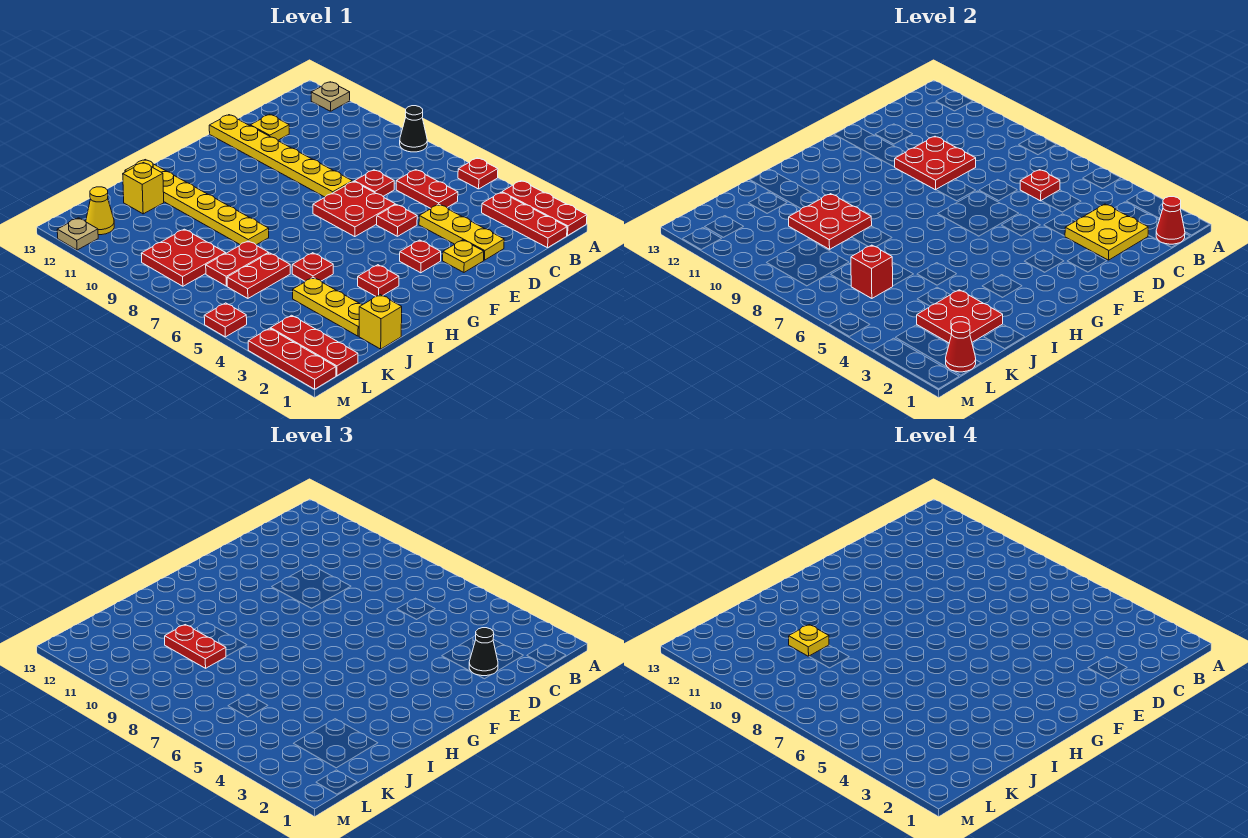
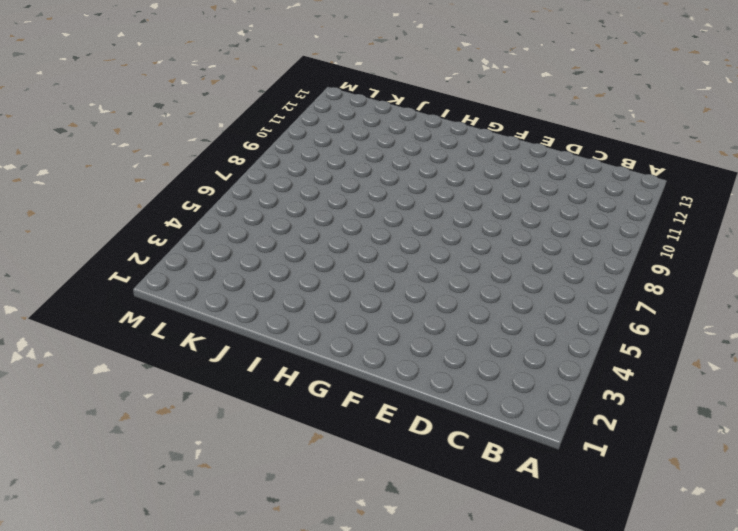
none -> red 1x3 plate [502,181,587,236]
none -> red 1x1 plate [458,158,498,189]
none -> black 1x1 cone [400,106,427,152]
none -> tan 1x1 plate [311,82,350,111]

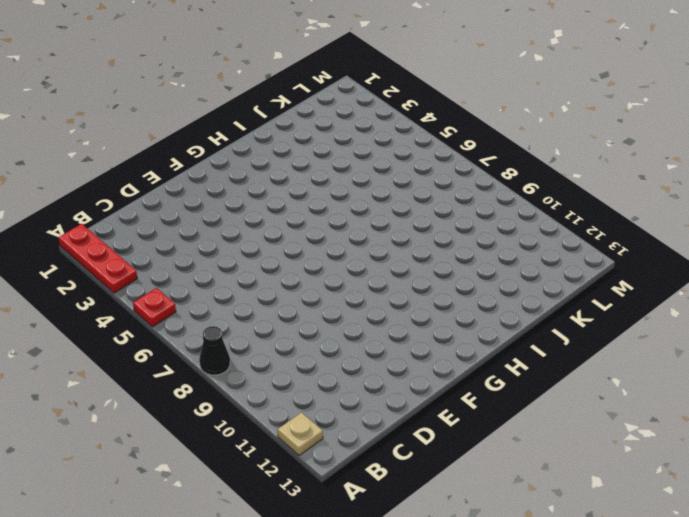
none -> red 1x3 plate [482,192,567,248]
none -> red 1x2 plate [396,170,458,208]
none -> yellow 1x3 plate [419,204,504,260]
none -> red 1x1 plate [354,170,394,196]

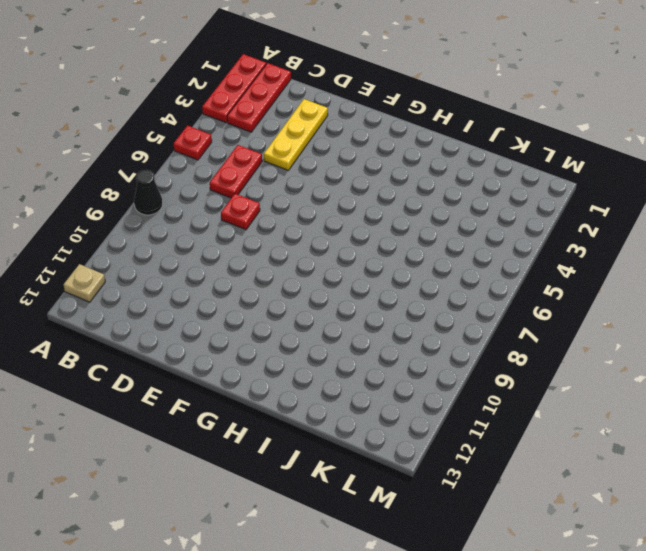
none -> yellow 1x1 plate [250,114,289,140]
none -> yellow 1x1 plate [443,240,484,272]
none -> red 1x1 plate [377,205,417,236]
none -> red 2x2 plate [313,181,395,237]

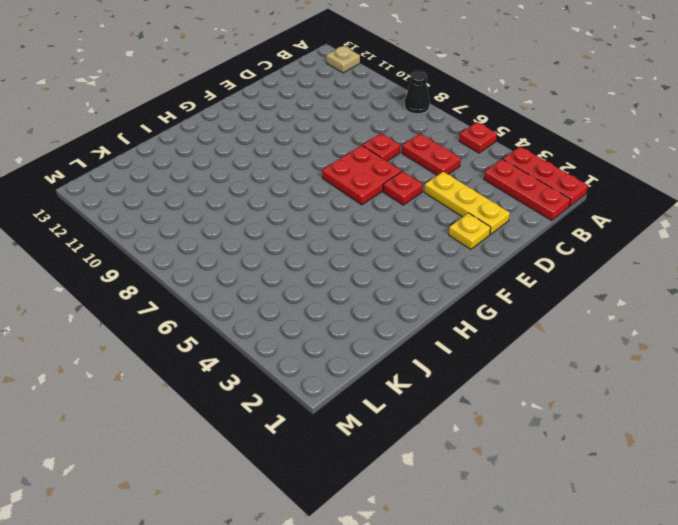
none -> yellow 1x1 plate [250,114,289,140]
none -> yellow 1x6 plate [209,115,352,197]
none -> red 1x1 plate [400,240,441,273]
none -> red 1x1 plate [358,265,399,296]

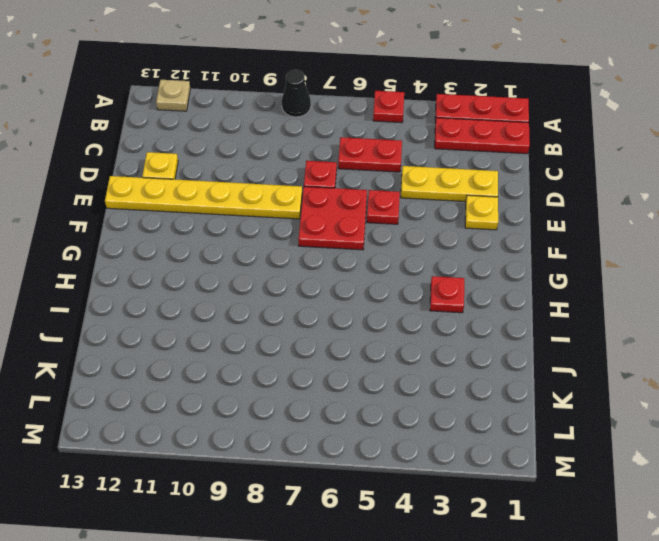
none -> red 1x1 plate [400,240,441,273]
none -> red 1x1 plate [292,253,333,281]
none -> yellow 1x6 plate [125,160,269,245]
none -> yellow 1x1 brick [359,295,402,349]

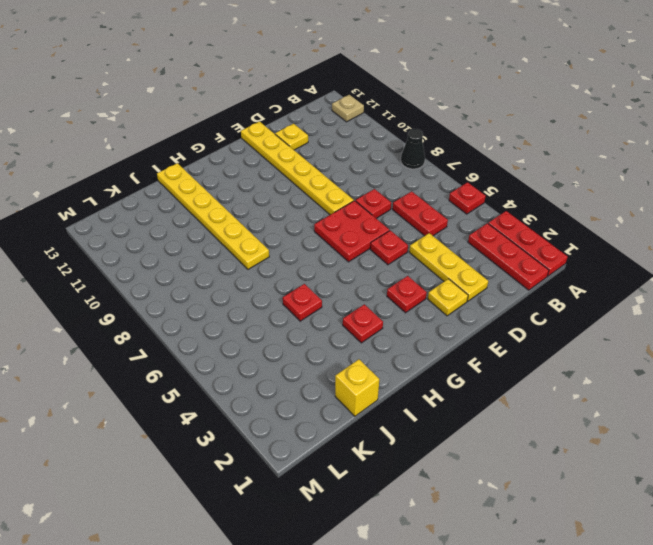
none -> yellow 1x3 plate [293,278,363,336]
none -> red 1x2 plate [227,253,290,298]
none -> red 1x2 plate [206,241,269,286]
none -> yellow 1x1 brick [123,163,164,214]

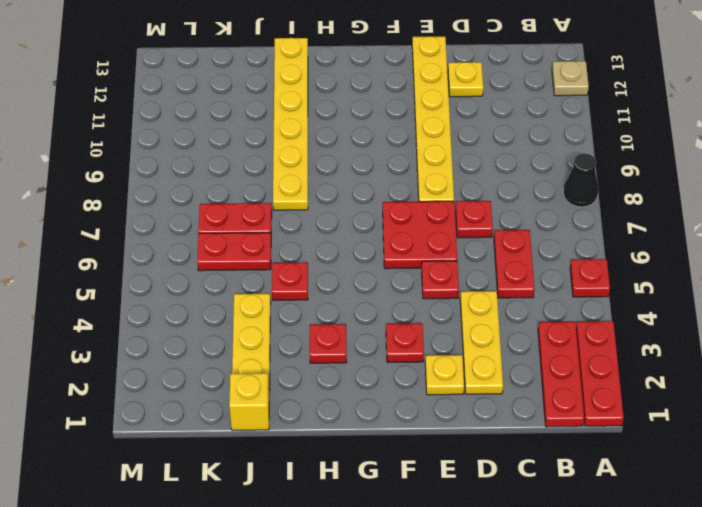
none -> yellow 1x1 brick [123,163,164,214]
none -> red 2x2 plate [141,229,226,286]
none -> red 1x3 plate [271,315,358,376]
none -> yellow 1x1 cone [86,187,114,235]

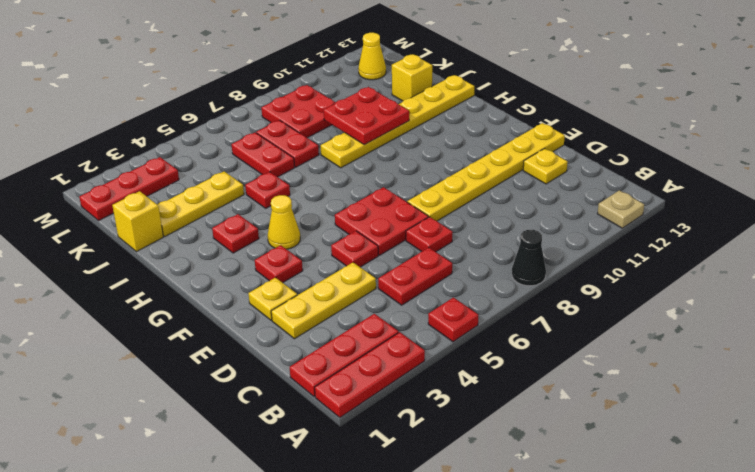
yellow 1x1 cone [267,195,300,249] -> none
none -> red 1x3 plate [248,328,336,389]
none -> red 1x1 plate [204,303,247,337]
none -> tan 1x1 plate [57,218,98,250]
none -> red 1x1 cone [1156,197,1185,244]

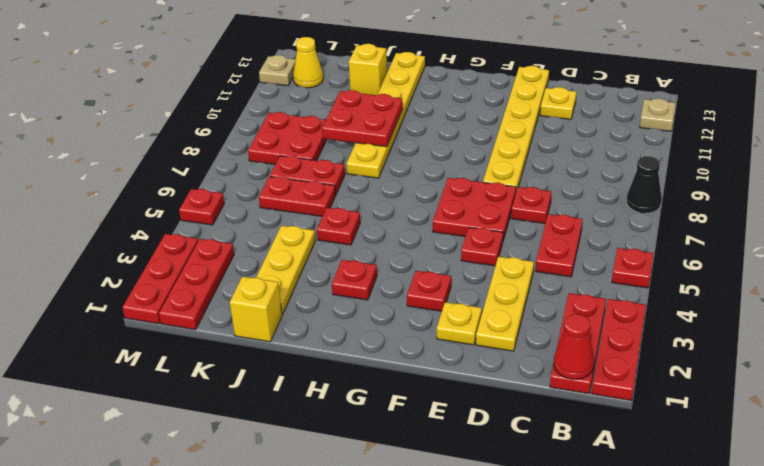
none -> yellow 2x2 plate [1065,204,1148,260]
none -> red 1x1 plate [1020,170,1060,201]
none -> red 2x2 plate [895,136,976,190]
none -> red 2x2 plate [917,290,1003,343]

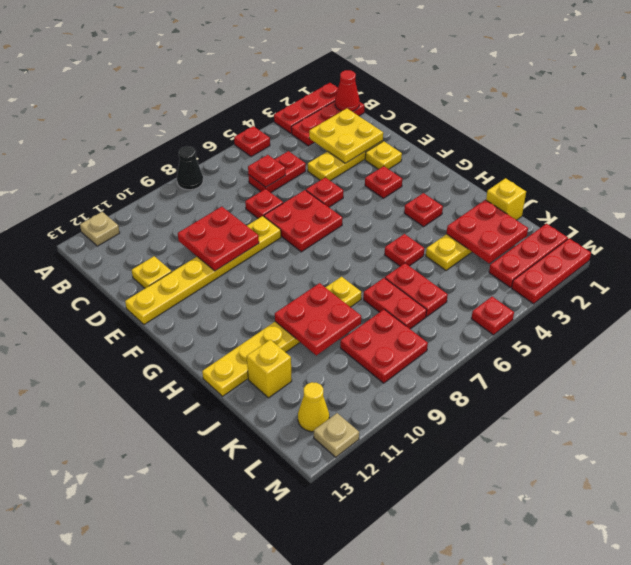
none -> red 1x1 brick [851,245,893,298]
none -> red 1x1 cone [946,322,976,372]
none -> black 1x1 cone [469,628,498,676]
none -> red 1x2 plate [165,625,226,668]

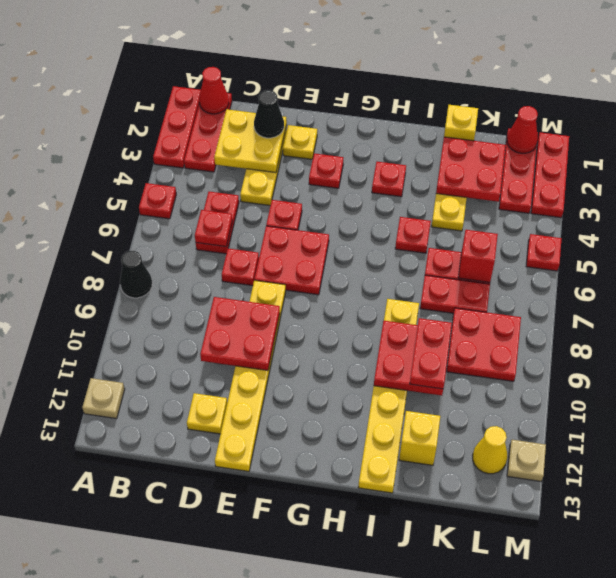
none -> yellow 1x1 plate [789,625,829,656]

